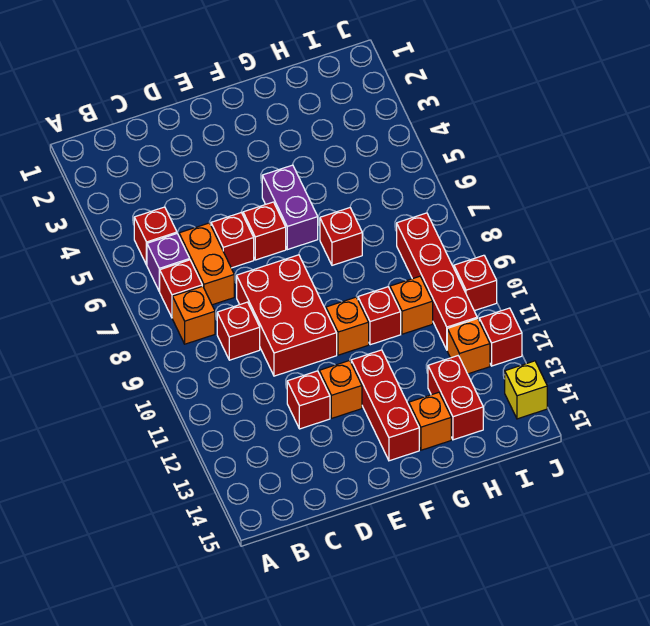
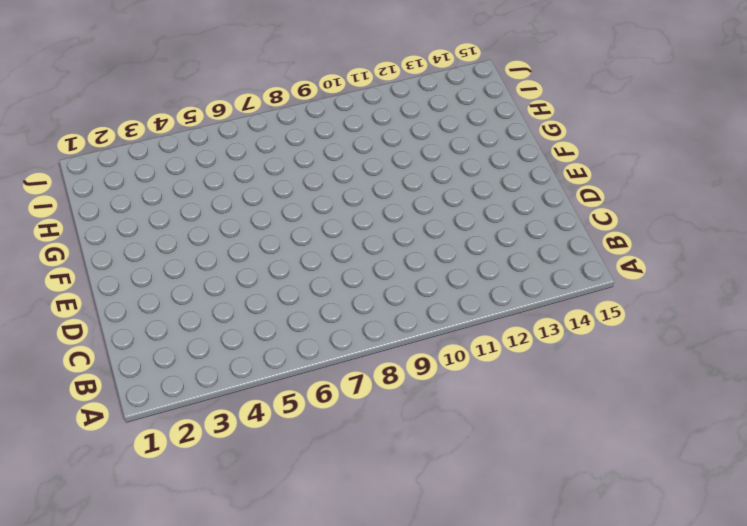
none -> red 1x1 brick [134,207,177,265]
none -> purple 1x1 brick [147,233,190,291]
none -> red 1x1 brick [159,260,202,317]

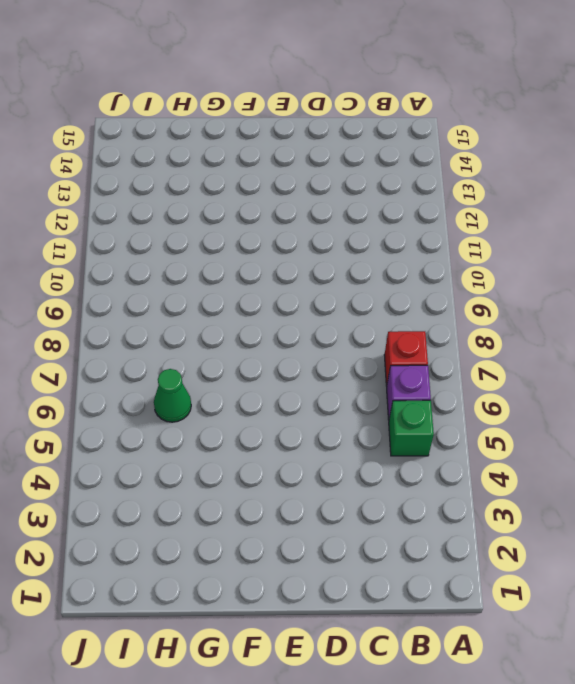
green 1x1 brick [389,400,434,456] -> red 1x1 brick [134,207,177,265]
green 1x1 cone [154,369,191,422] -> none
none -> orange 1x1 brick [172,286,215,344]
none -> orange 1x2 brick [179,223,234,305]
none -> red 1x1 brick [217,302,260,360]

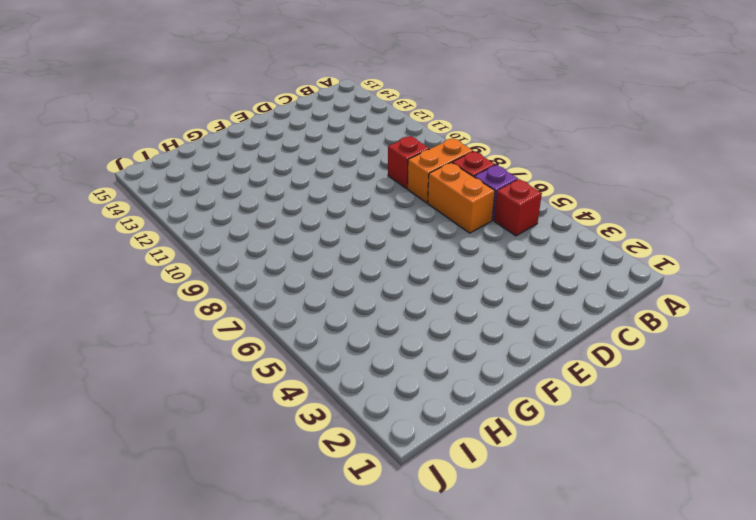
orange 1x2 brick [408,138,473,203] -> orange 1x1 brick [172,286,215,344]
none -> red 1x1 brick [211,212,254,268]
none -> red 2x3 brick [237,255,337,376]
none -> red 1x1 brick [287,371,330,429]

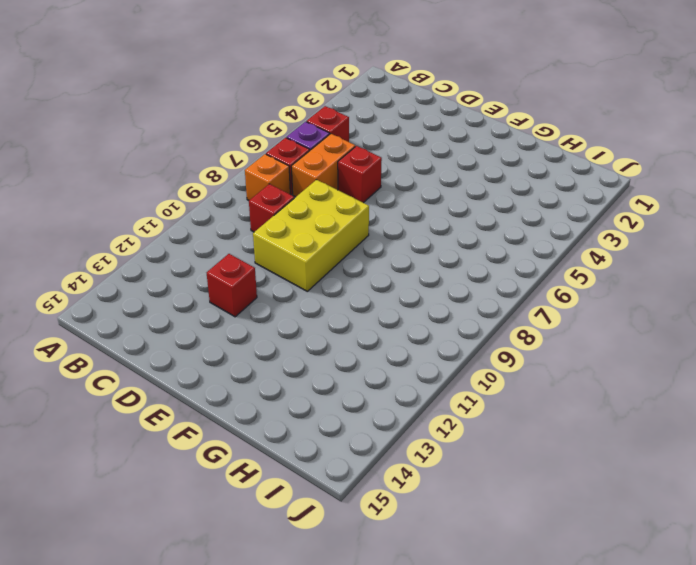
yellow 2x3 brick [253,180,369,291] -> red 2x3 brick [237,255,337,376]
none -> red 1x1 brick [243,202,286,260]
none -> orange 1x1 brick [319,360,362,418]
none -> purple 1x2 brick [262,165,318,250]

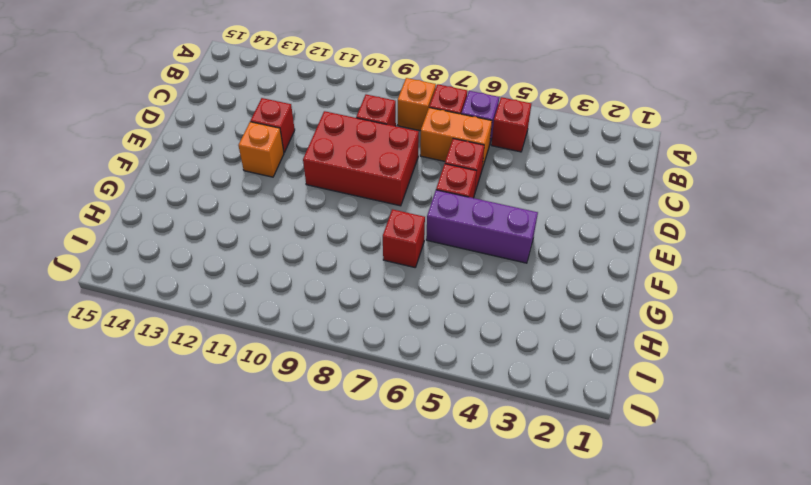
purple 1x3 brick [426,190,538,263] -> purple 1x2 brick [262,165,318,250]
none -> orange 1x1 brick [326,297,369,355]
none -> red 1x3 brick [351,350,419,461]
none -> red 1x1 brick [358,287,401,345]

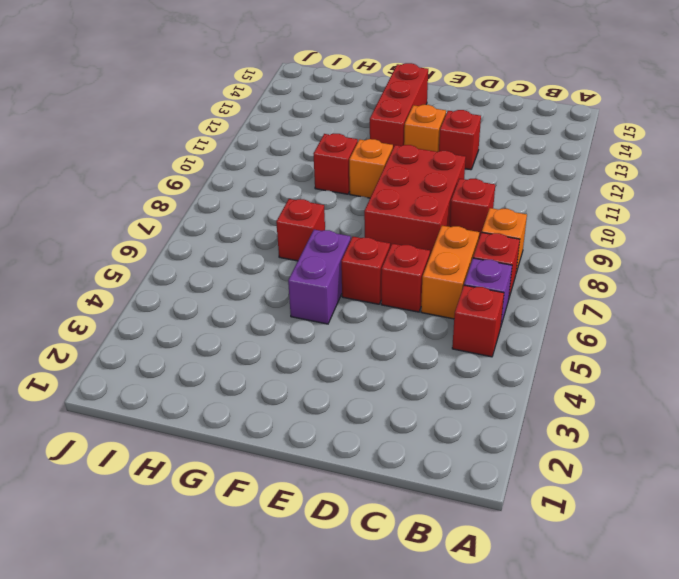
none -> orange 1x1 brick [409,392,451,450]
none -> orange 1x1 brick [390,276,433,334]
none -> red 1x2 brick [428,356,483,440]

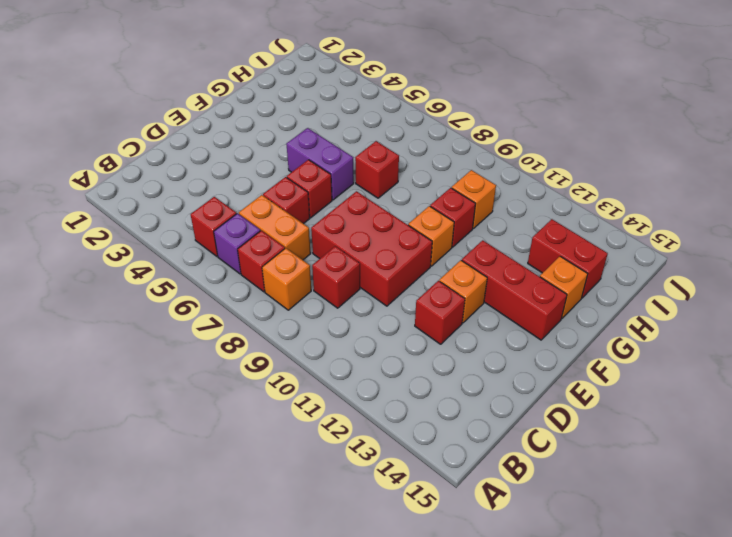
none -> red 1x4 brick [397,213,477,349]
none -> orange 1x1 brick [447,318,490,374]
none -> red 1x1 brick [454,255,497,311]

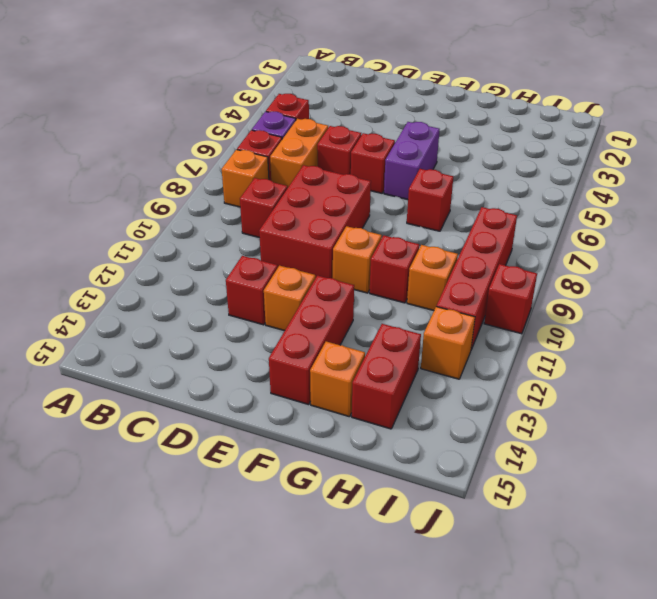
none -> red 1x1 brick [479,308,522,366]
none -> yellow 1x1 brick [505,361,547,419]

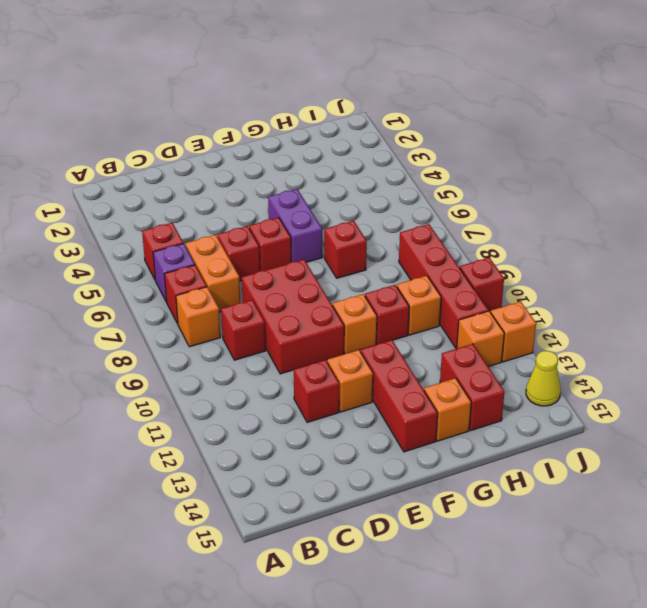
orange 1x1 brick [490,301,536,362] -> red 1x1 brick [479,308,522,366]
yellow 1x1 cone [526,351,561,406] -> yellow 1x1 brick [505,361,547,419]

